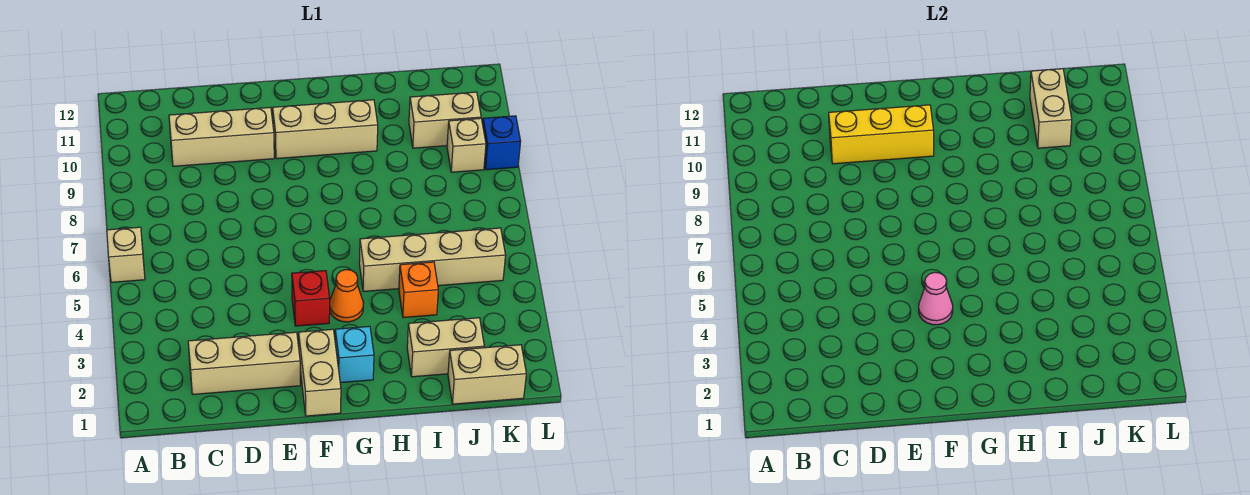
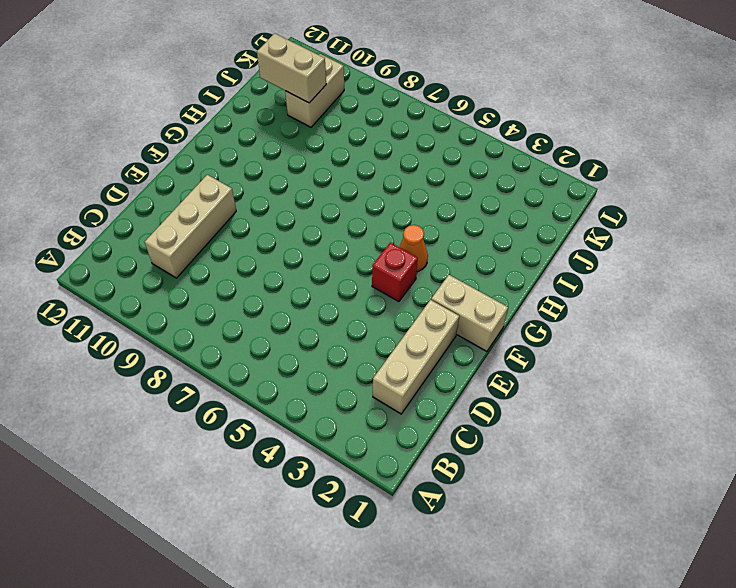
none -> tan 1x1 brick [107,227,145,282]
none -> tan 1x3 brick [273,100,378,159]
none -> cyan 1x1 brick [335,326,374,383]

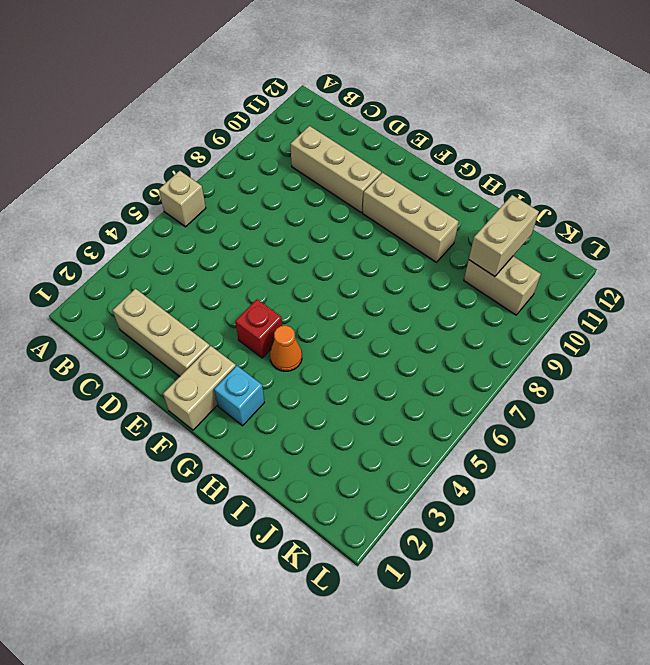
none -> tan 1x4 brick [359,228,506,292]
none -> tan 1x2 brick [407,318,484,377]
none -> orange 1x1 brick [399,262,438,318]

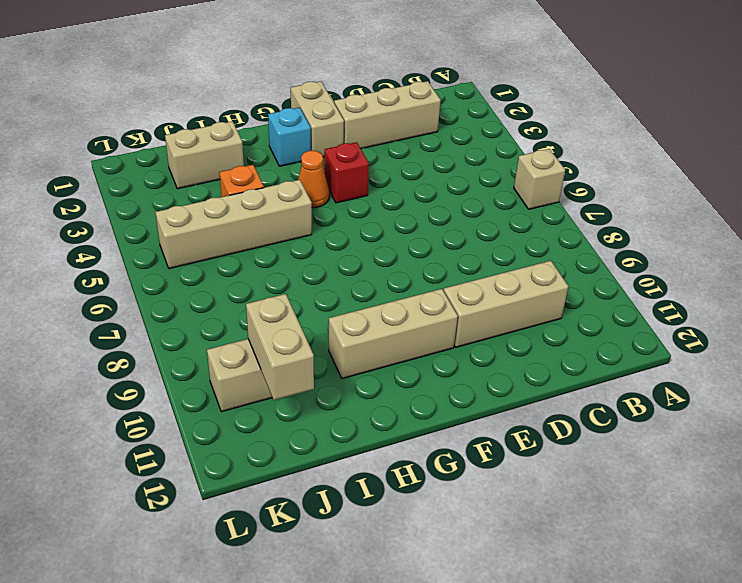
none -> tan 1x2 brick [448,345,526,404]
none -> tan 1x1 brick [447,118,486,172]
none -> blue 1x1 brick [483,116,521,170]

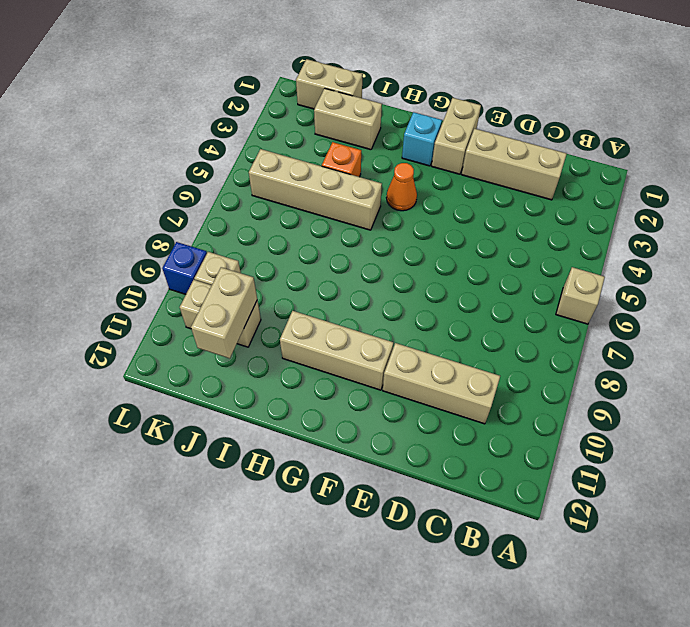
none -> red 1x1 brick [292,271,330,326]
none -> yellow 1x3 brick [829,105,934,164]
none -> pink 1x1 cone [919,272,953,325]

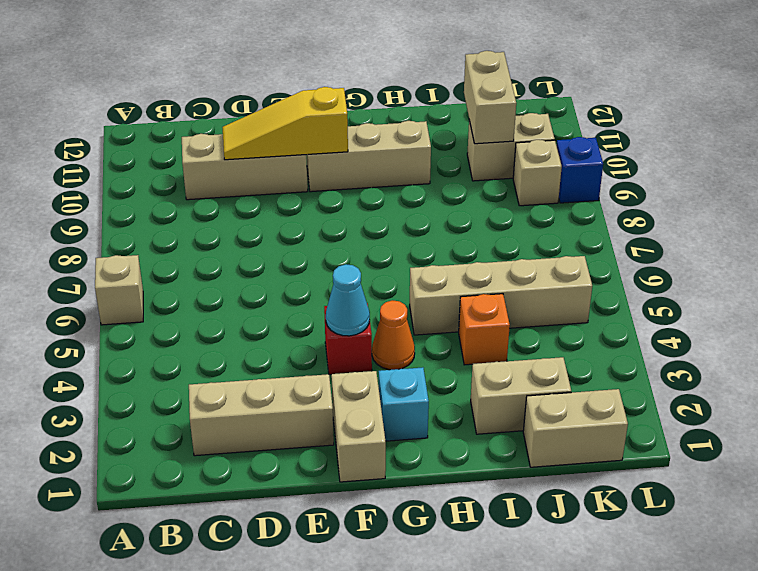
yellow 1x3 slope [223,87,348,160] -> yellow 1x3 brick [829,105,934,164]
cyan 1x1 cone [326,264,370,336] -> pink 1x1 cone [919,272,953,325]

